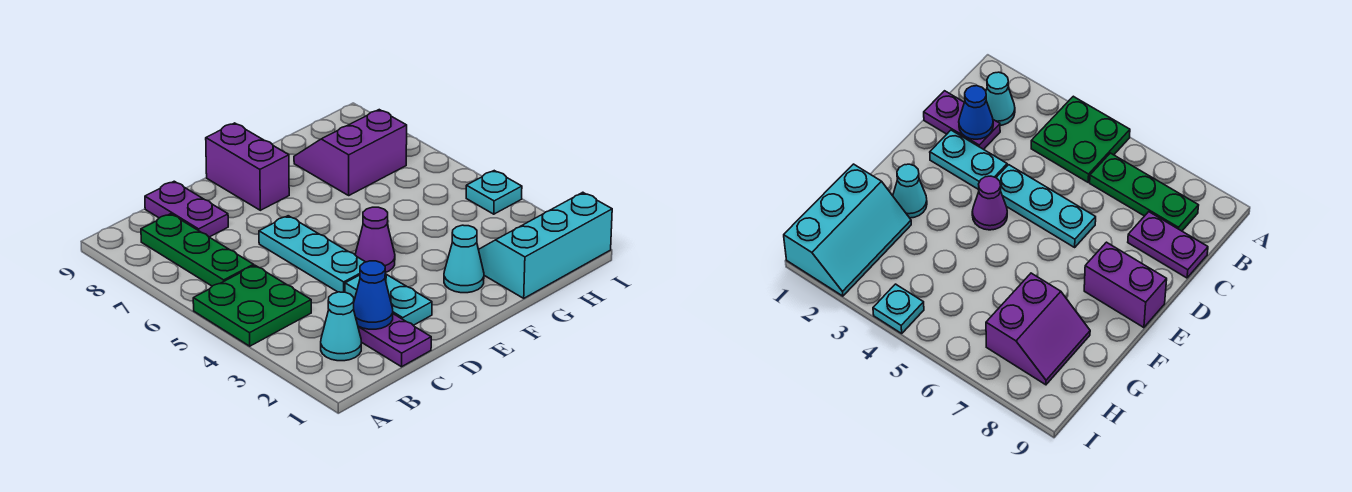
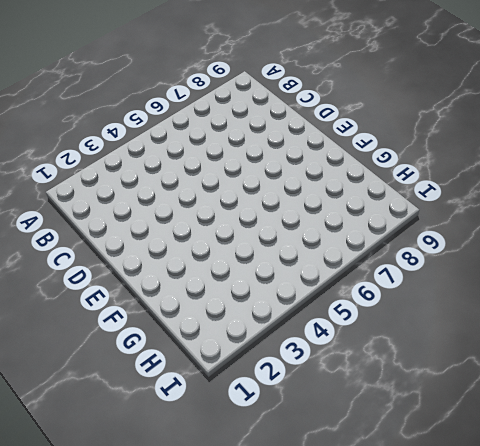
none -> green 2x2 plate [193,265,311,346]
none -> cyan 1x1 cone [321,292,361,361]
none -> green 1x3 plate [141,214,254,286]

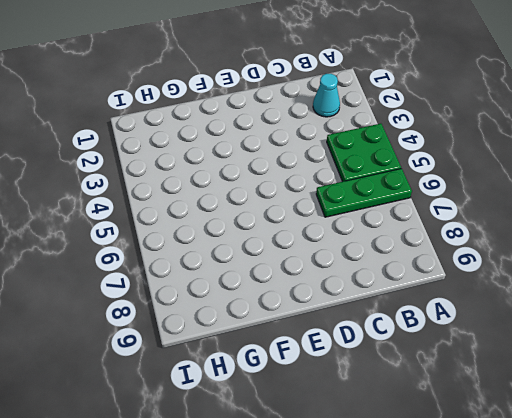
green 1x3 plate [316,169,412,217] -> green 1x3 plate turned to [141,214,254,286]
none -> purple 1x2 plate [358,314,431,367]
none -> purple 1x2 plate [145,181,228,237]
none -> cyan 1x2 plate [345,274,432,325]

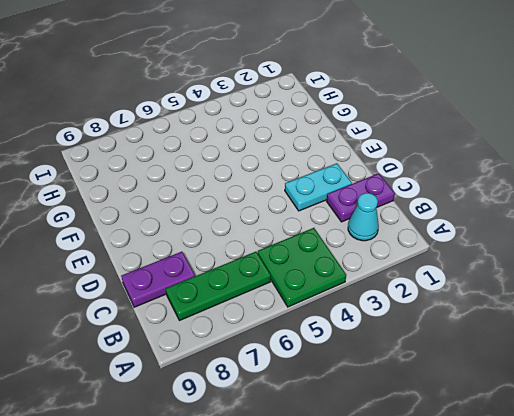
none -> cyan 1x3 plate [259,216,365,292]
none -> purple 1x1 cone [355,207,395,272]
none -> purple 1x2 brick [206,123,289,210]

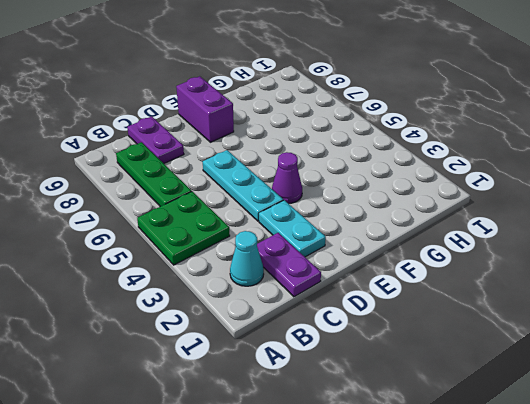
none -> cyan 1x1 cone [444,225,484,293]
none -> cyan 2x3 slope [479,192,612,298]
none -> purple 2x2 slope [294,110,407,195]

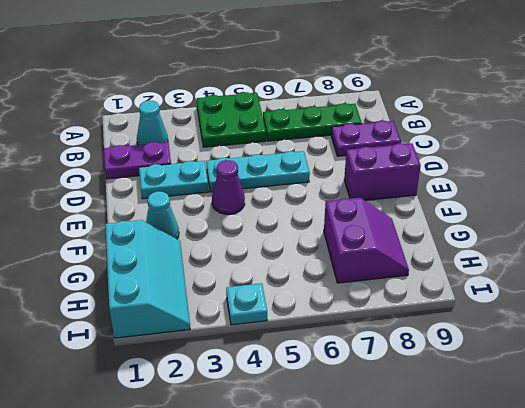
none -> blue 1x1 cone [354,261,393,329]

